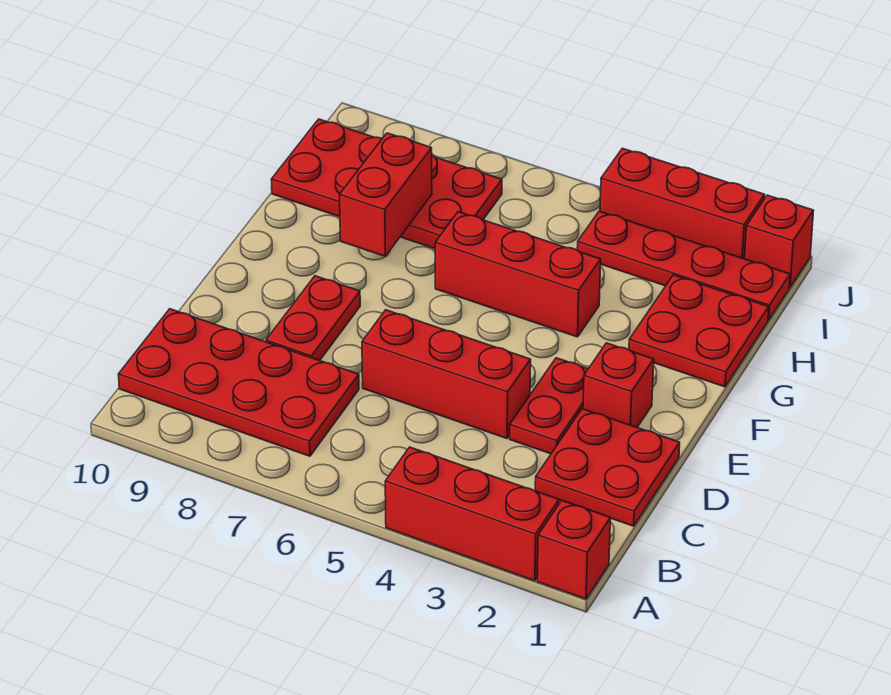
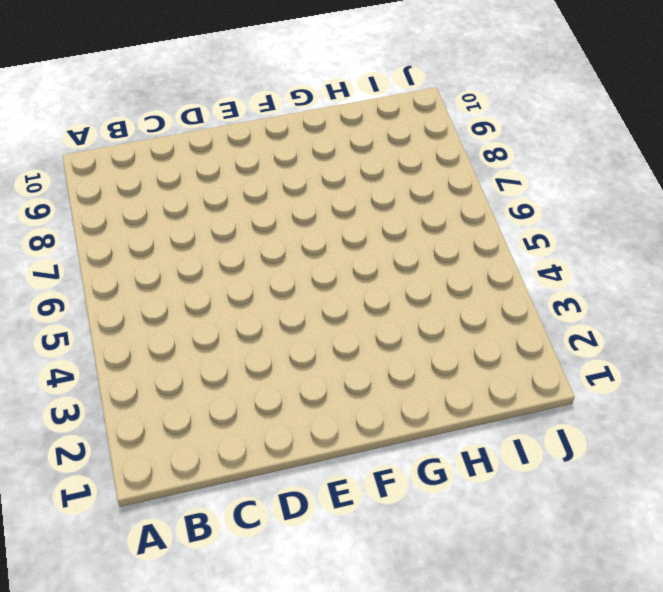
none -> red 1x1 brick [537,501,611,599]
none -> red 1x3 brick [385,447,559,581]
none -> red 2x4 plate [118,309,359,456]

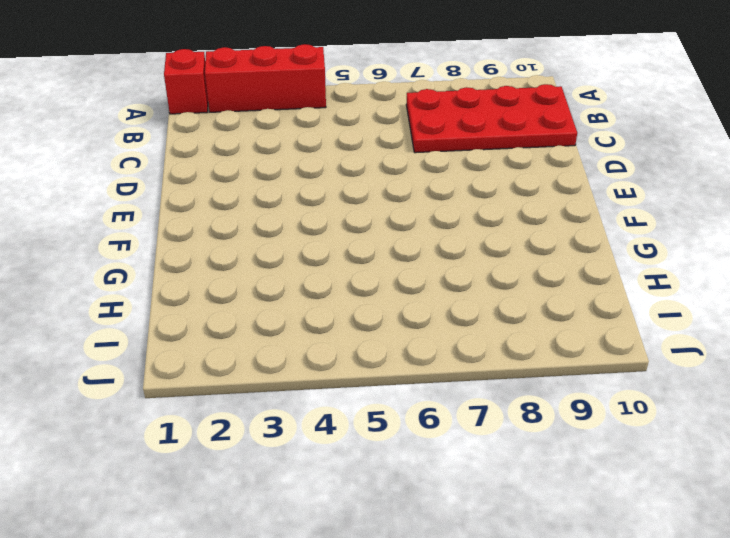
none -> red 2x2 plate [535,409,680,526]
none -> red 1x2 plate [510,358,588,454]
none -> red 1x3 brick [362,310,531,438]

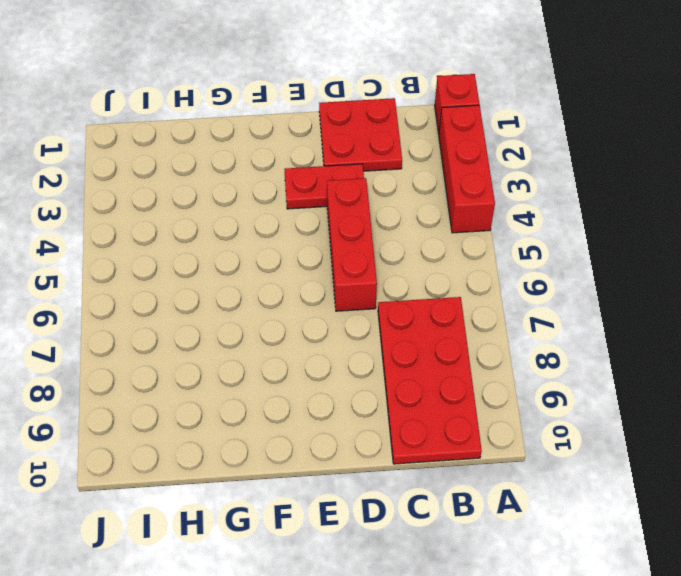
none -> red 1x2 plate [266,276,360,361]
none -> red 1x1 brick [583,343,654,427]
none -> red 2x2 plate [629,275,769,387]

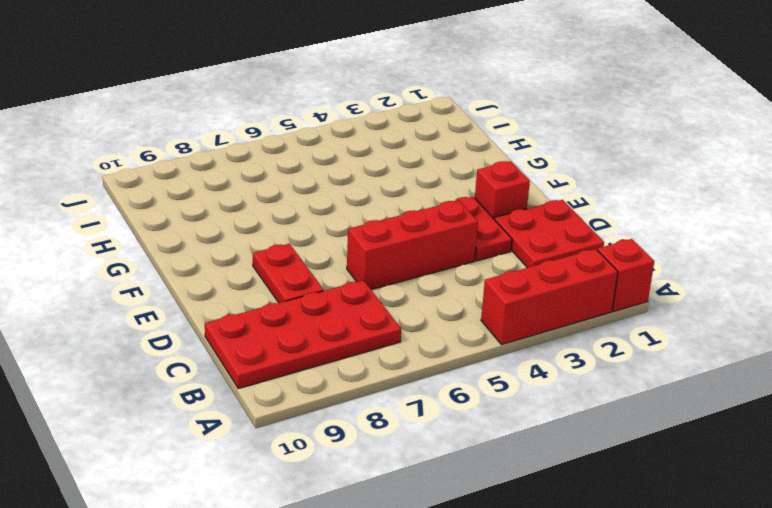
none -> red 2x2 plate [629,275,769,387]
none -> red 1x3 brick [435,212,601,337]
none -> red 2x4 plate [271,119,502,249]

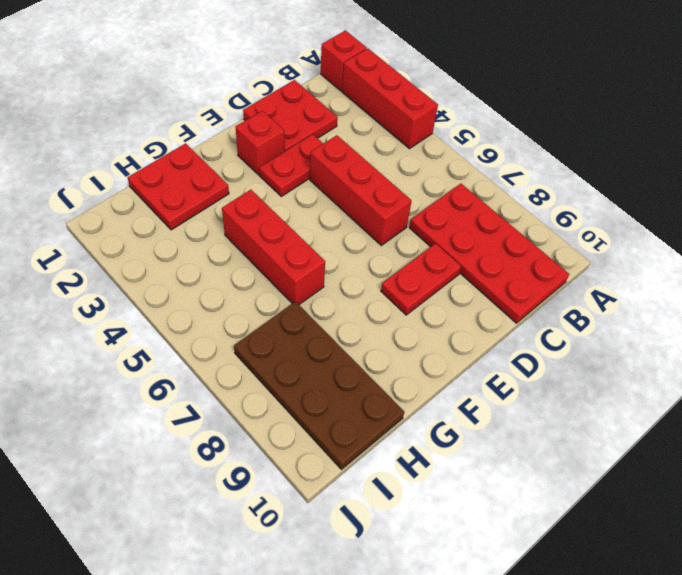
brown 2x4 plate [234,301,404,469] -> red 2x4 plate [271,119,502,249]
none -> red 1x4 plate [577,211,790,320]
none -> red 1x1 brick [745,195,814,287]
none -> red 1x3 brick [600,148,765,259]

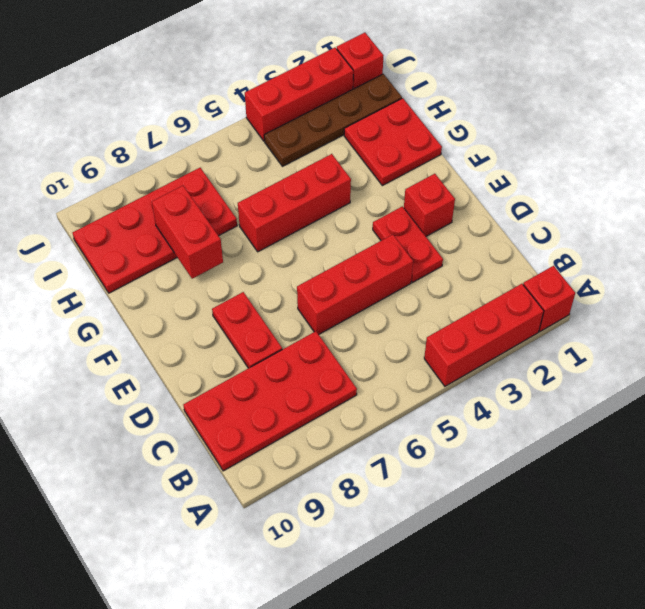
brown 1x4 plate [264,74,402,166] -> red 1x4 plate [577,211,790,320]
none -> red 2x2 plate [535,409,680,526]

